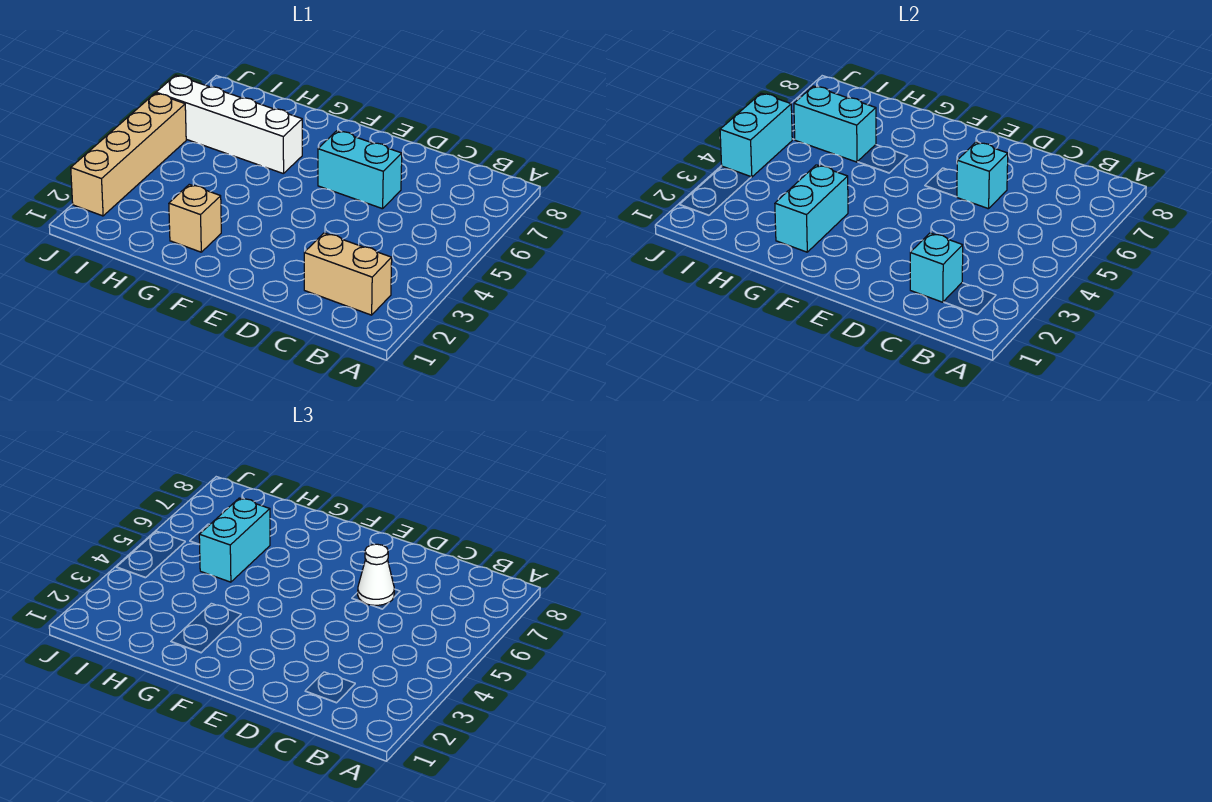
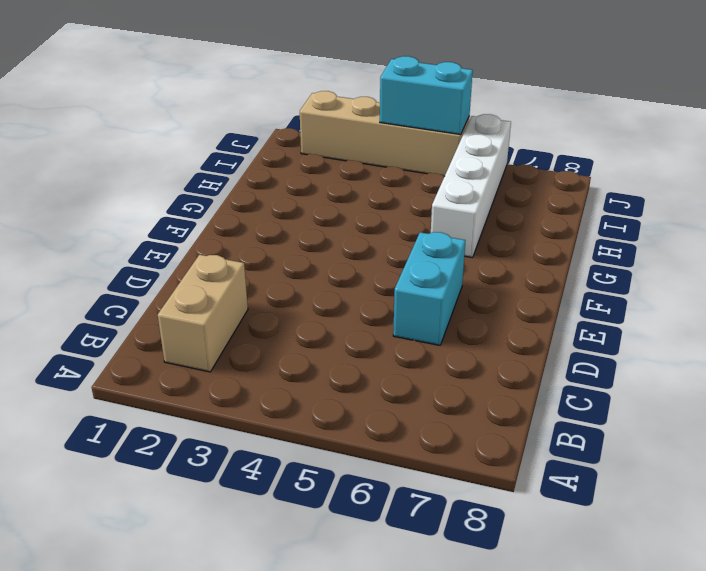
none -> tan 1x1 brick [169,184,221,252]
none -> cyan 1x1 brick [910,233,963,302]
none -> cyan 1x1 brick [957,142,1008,209]

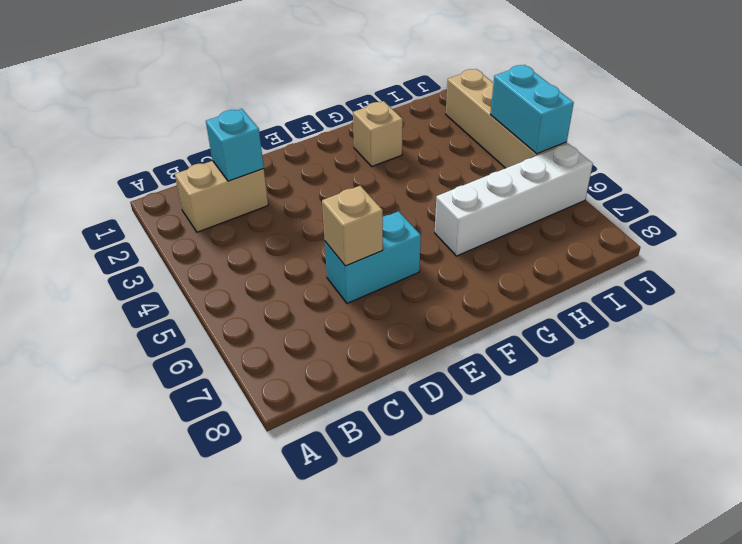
tan 1x1 brick [322,186,383,266] -> cyan 1x1 brick [957,142,1008,209]
none -> cyan 1x2 brick [775,165,848,252]
none -> cyan 1x2 brick [794,86,876,162]
none -> white 1x1 cone [358,544,394,605]

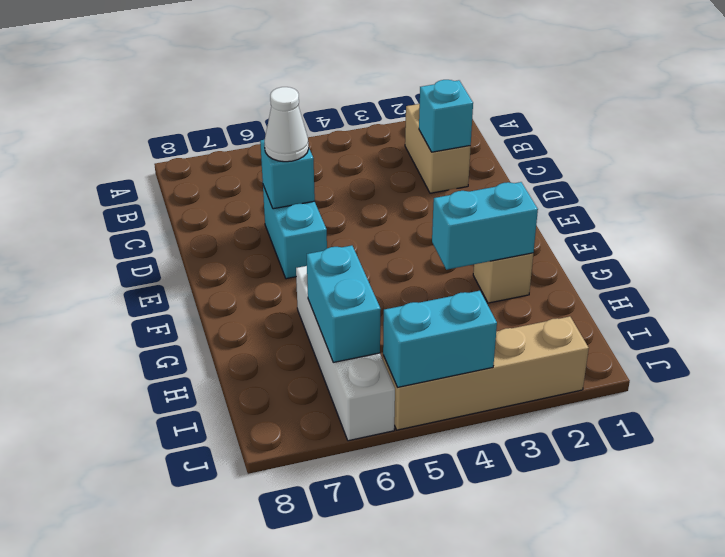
none -> cyan 1x2 brick [199,498,270,582]

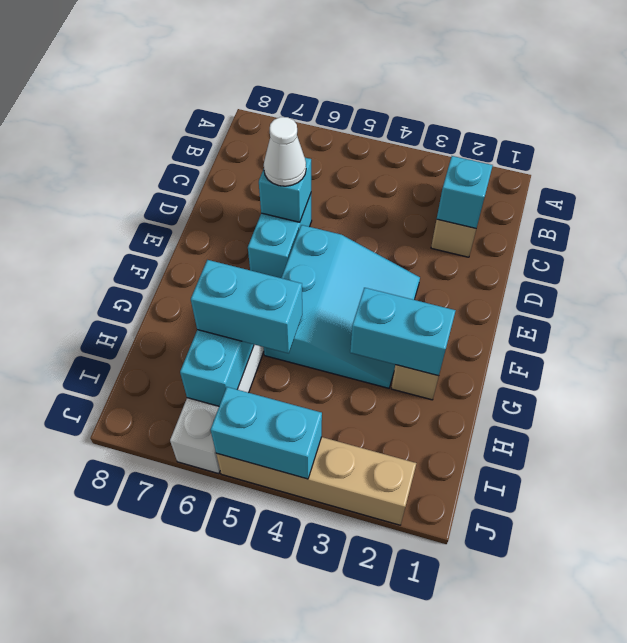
cyan 3x3 slope [264,225,420,388] -> none

